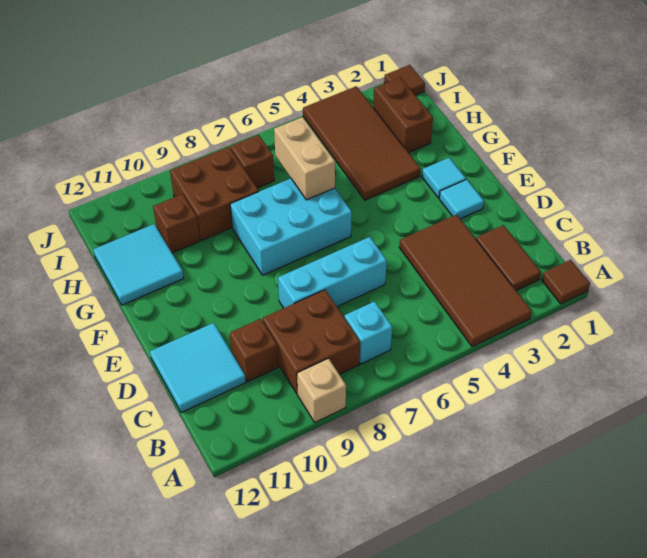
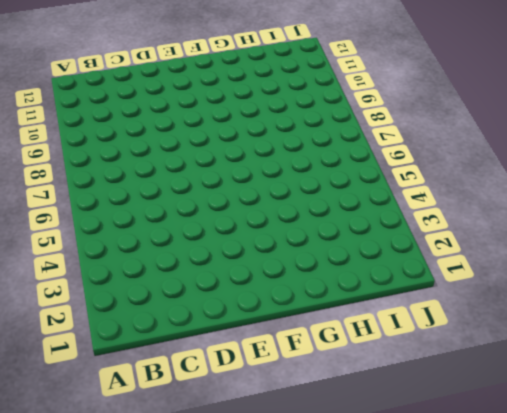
none -> brown 1x1 tile [542,260,590,304]
none -> brown 2x4 tile [399,215,532,347]
none -> tan 1x1 brick [297,358,346,422]

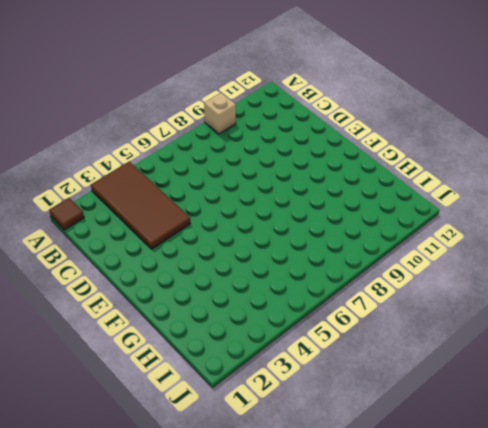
none -> brown 1x2 tile [476,225,541,291]
none -> cyan 1x1 brick [344,301,392,364]
none -> brown 2x2 brick [263,290,360,394]

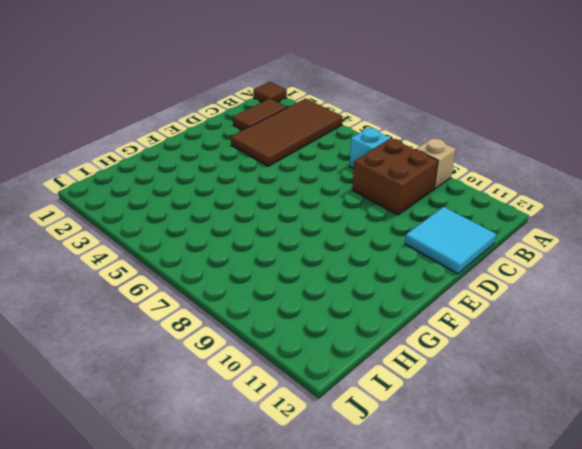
none -> brown 1x1 brick [230,319,278,382]
none -> cyan 1x3 brick [278,237,387,308]
none -> cyan 1x1 tile [439,180,484,219]

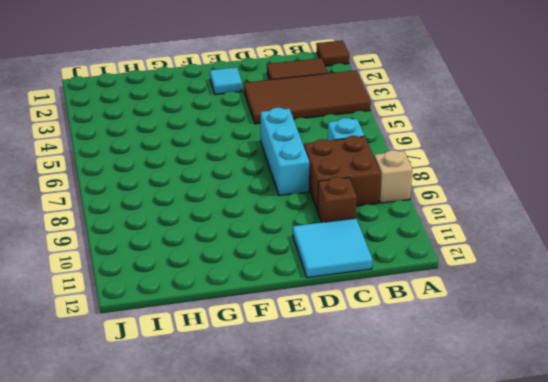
none -> cyan 1x1 tile [422,158,466,198]
none -> cyan 2x3 brick [230,179,352,275]
none -> brown 2x4 tile [303,86,421,200]

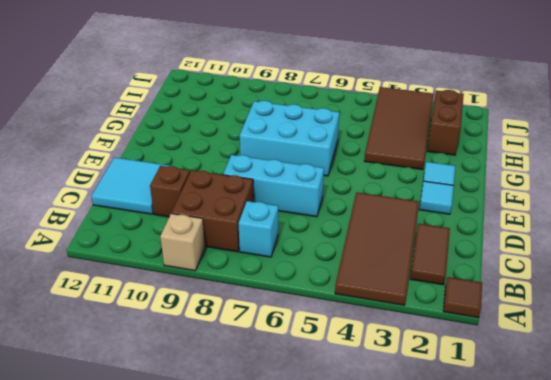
none -> cyan 2x2 tile [93,224,184,305]
none -> brown 2x2 brick [170,147,259,240]
none -> brown 1x1 brick [153,194,200,253]

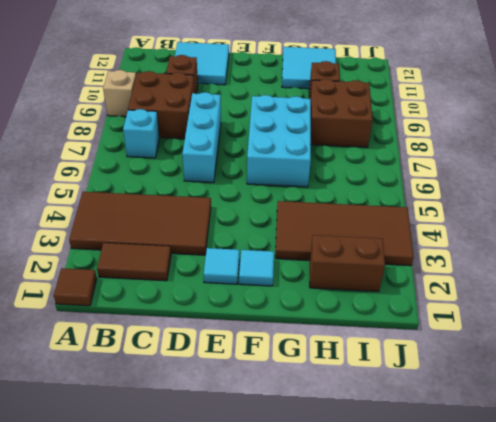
none -> brown 1x1 brick [230,135,274,188]
none -> brown 1x1 tile [384,65,425,95]
none -> tan 1x2 brick [274,117,335,200]

